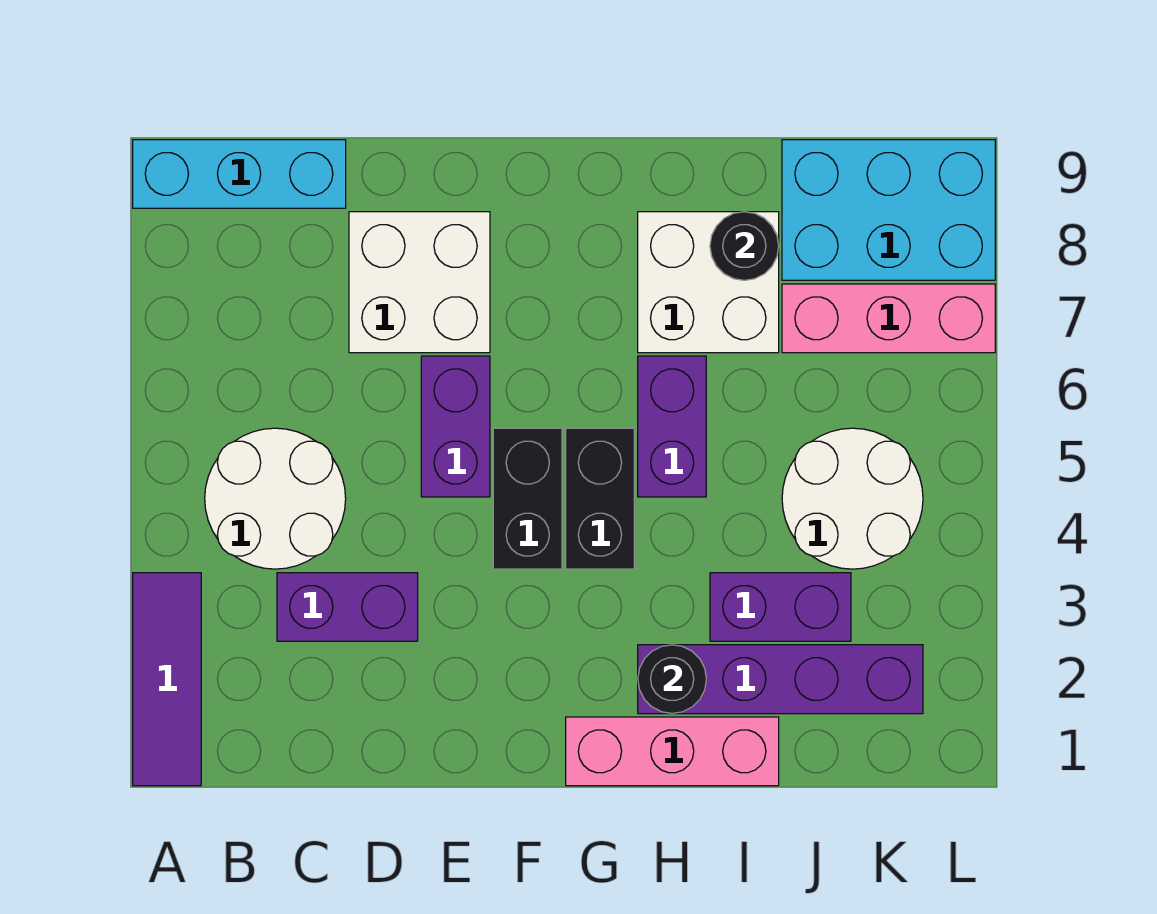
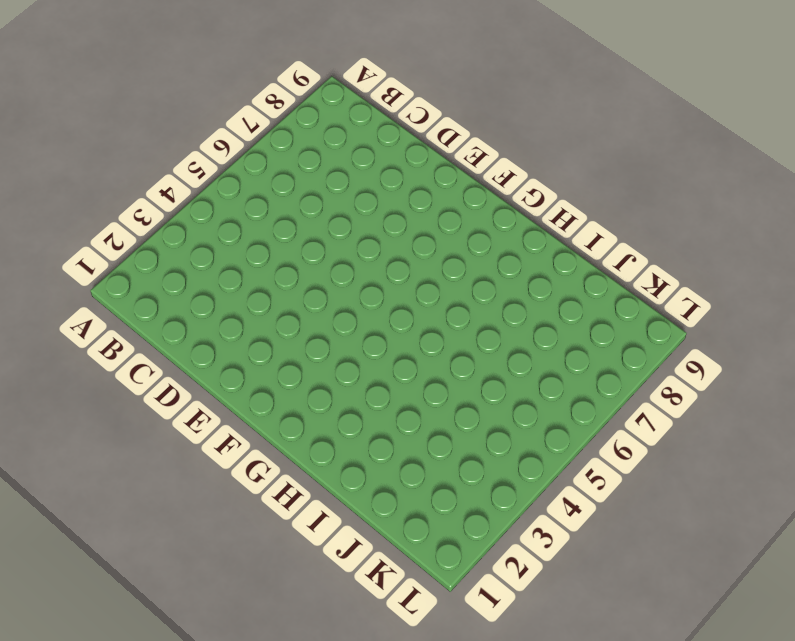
none -> purple 1x3 tile [133,573,201,786]
none -> cyan 1x3 brick [133,140,346,208]
none -> white 2x2 round brick [205,428,346,569]

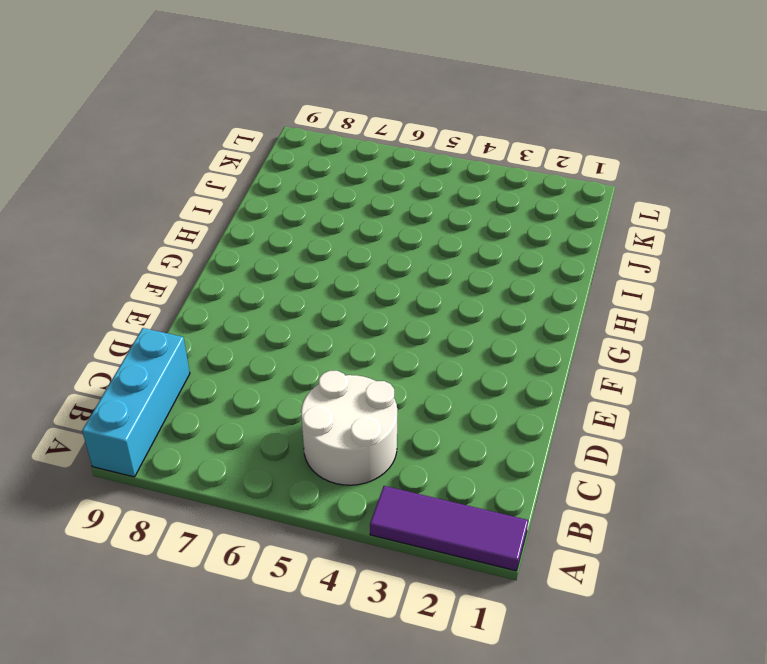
none -> purple 1x2 brick [277,573,418,641]
none -> white 2x2 brick [349,212,490,353]
none -> purple 1x2 brick [421,356,490,497]

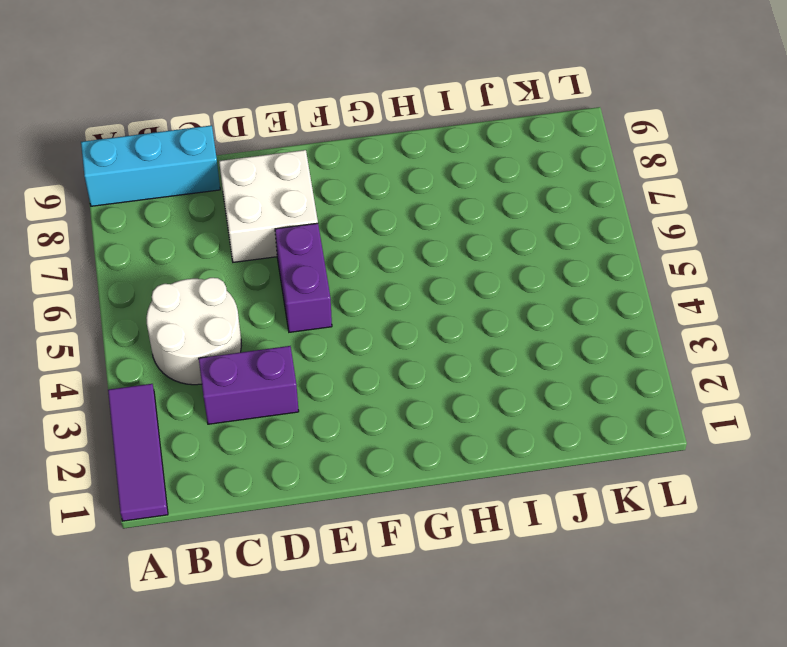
none -> black 1x2 brick [493,428,562,569]
none -> pink 1x3 brick [566,717,779,786]
none -> black 1x2 brick [566,428,634,569]

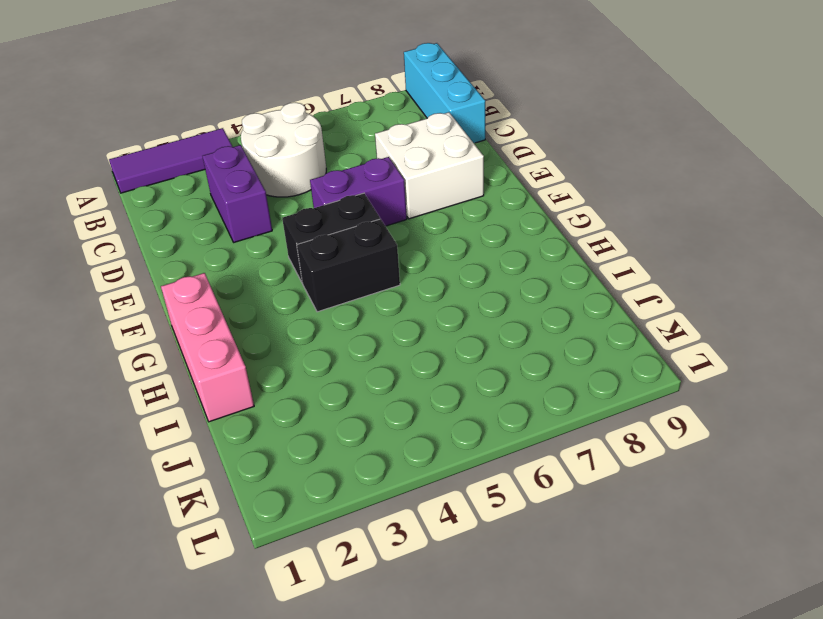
none -> purple 1x4 brick [638,645,923,714]
none -> purple 1x2 brick [638,356,706,497]
none -> white 2x2 brick [638,212,779,353]

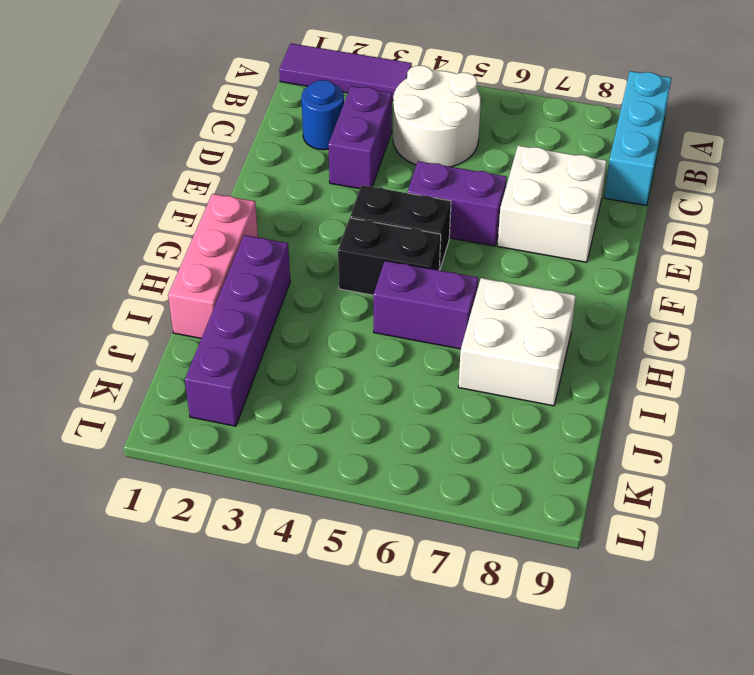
blue 1x1 round brick [301,80,344,150] -> none
none -> purple 1x2 brick [710,573,851,641]
none -> white 2x2 round brick [782,428,923,569]
none -> pink 1x3 brick [782,284,995,353]

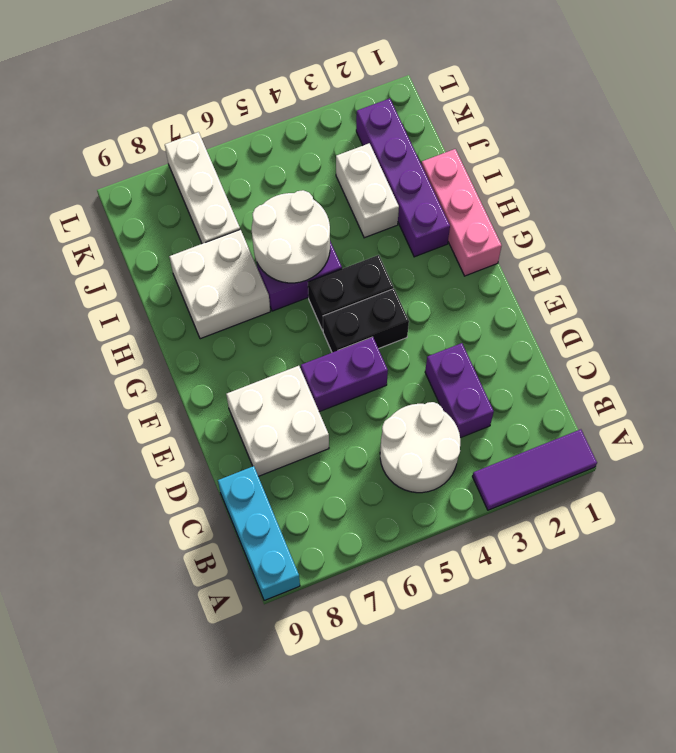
white 2x2 round brick [252,190,330,283] -> white 2x2 round brick moved to [782,428,923,569]
white 1x2 brick [336,143,399,238] -> purple 1x2 brick [710,573,851,641]
white 1x3 brick [165,132,240,244] -> pink 1x3 brick [782,284,995,353]
none -> cyan 2x3 brick [782,140,995,280]
none -> black 1x1 round brick [638,645,706,714]
none -> black 1x1 round brick [710,212,779,280]

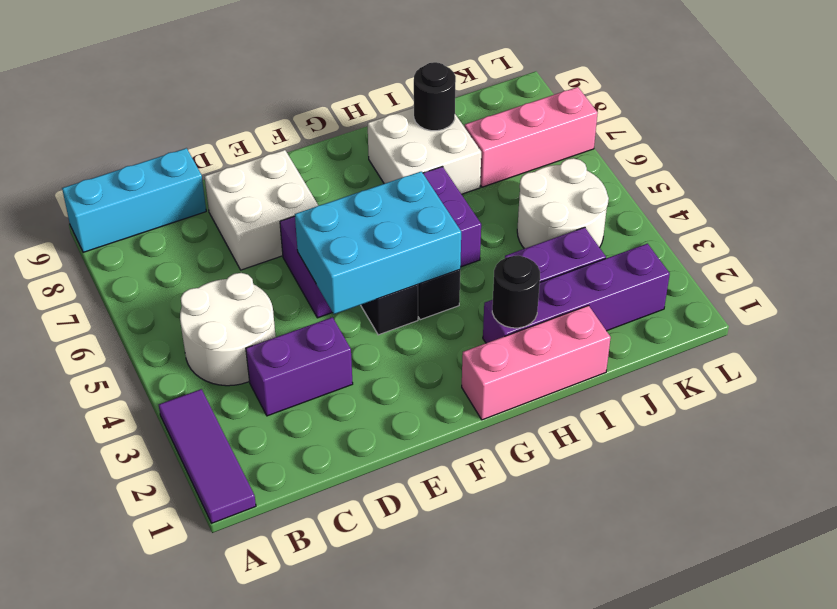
cyan 2x3 brick [295,171,461,314] -> cyan 2x3 brick moved to [782,140,995,280]

